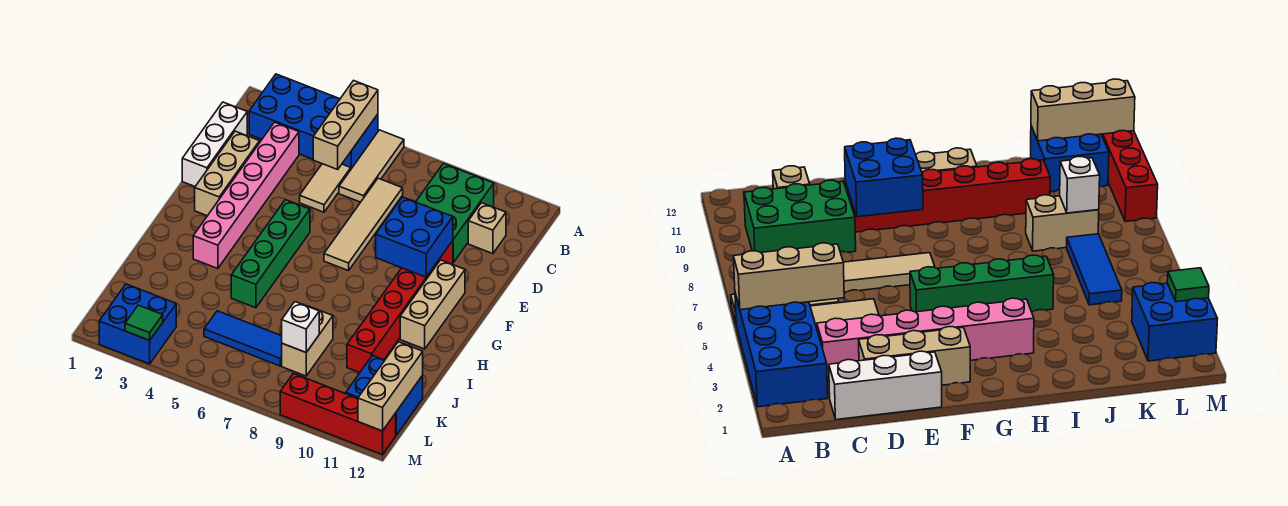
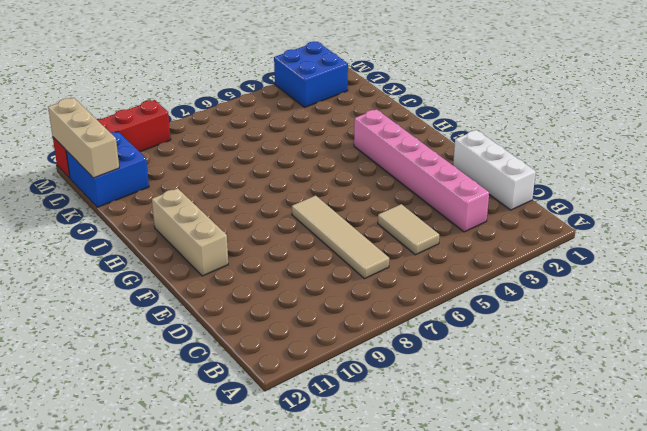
none -> blue 2x4 brick [249,74,378,169]
none -> tan 1x3 tile [339,130,404,202]
none -> green 2x3 brick [416,163,494,262]

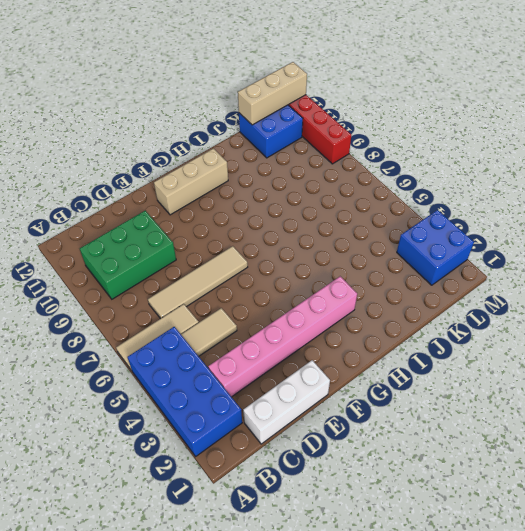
none -> tan 1x1 brick [468,203,506,254]
none -> tan 1x3 brick [195,131,260,216]
none -> red 1x6 brick [347,241,453,373]

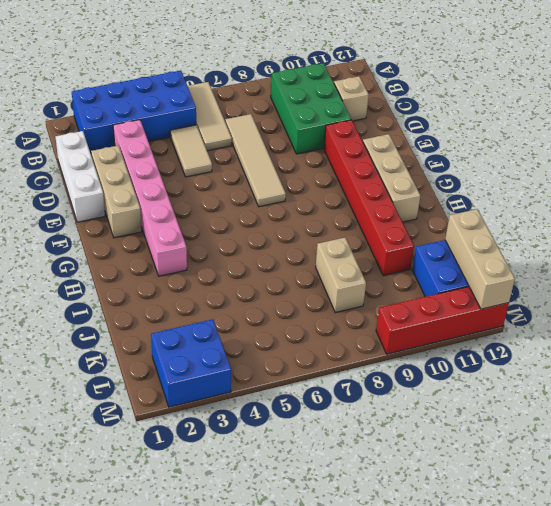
none -> green 1x4 brick [231,200,310,308]
none -> blue 1x3 tile [204,311,282,366]
none -> tan 1x3 brick [313,81,378,169]

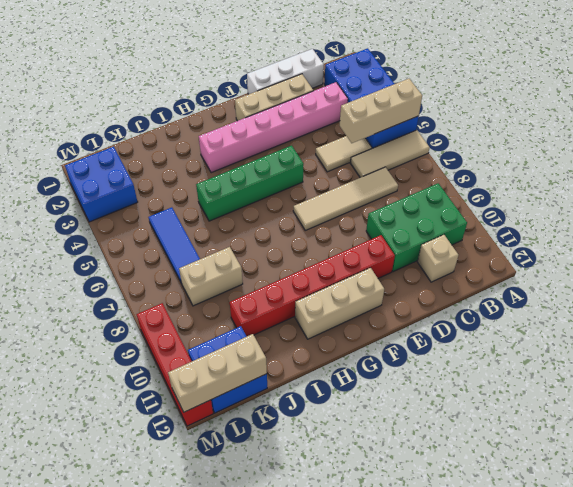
none -> blue 2x2 brick [376,197,453,277]
none -> white 1x1 brick [282,302,319,352]
none -> green 1x1 tile [125,305,163,340]

